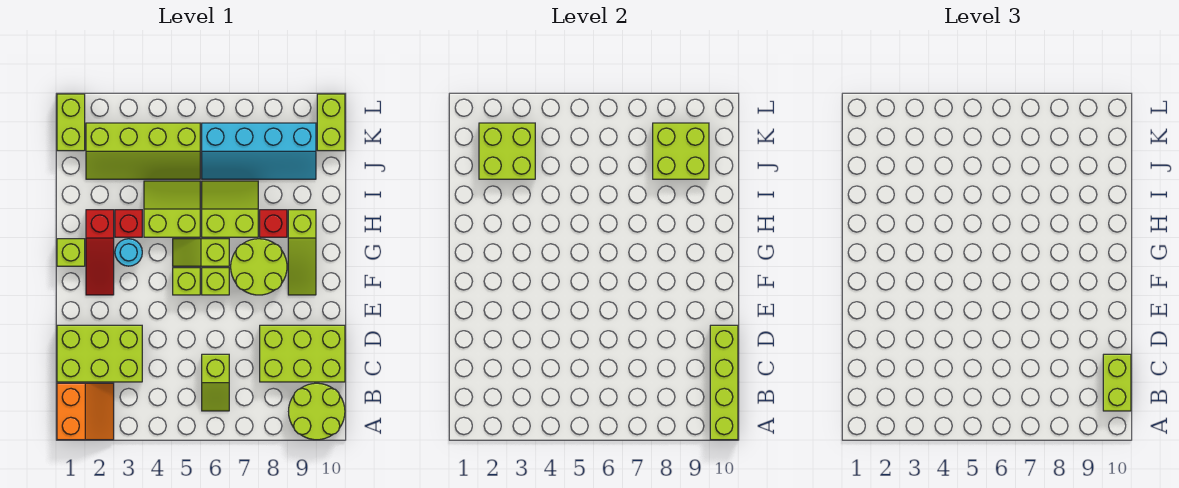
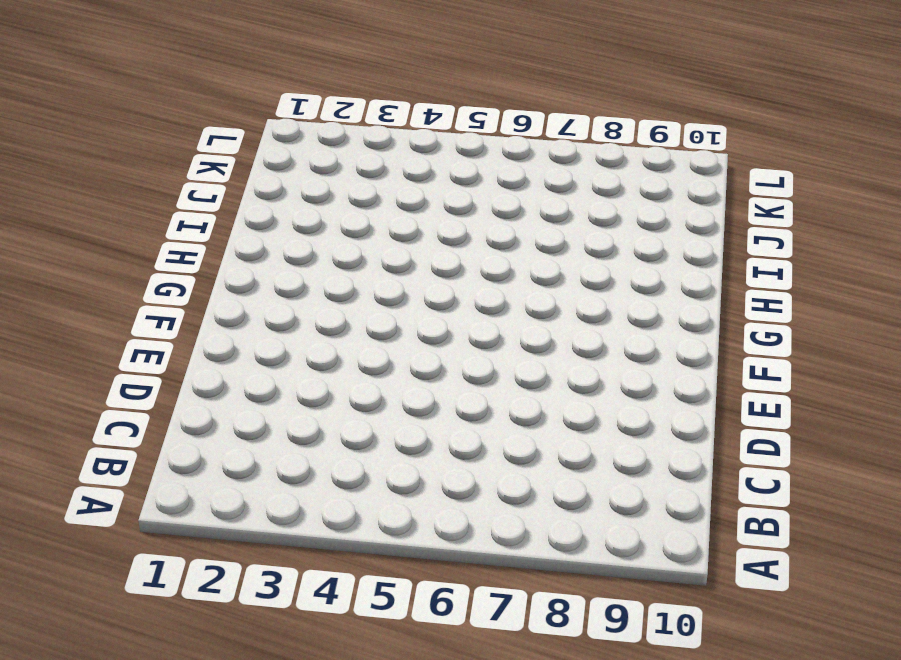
none -> orange 2x2 slope [57,383,114,440]
none -> lime 2x2 round brick [289,383,345,440]
none -> lime 1x2 slope [202,354,229,411]

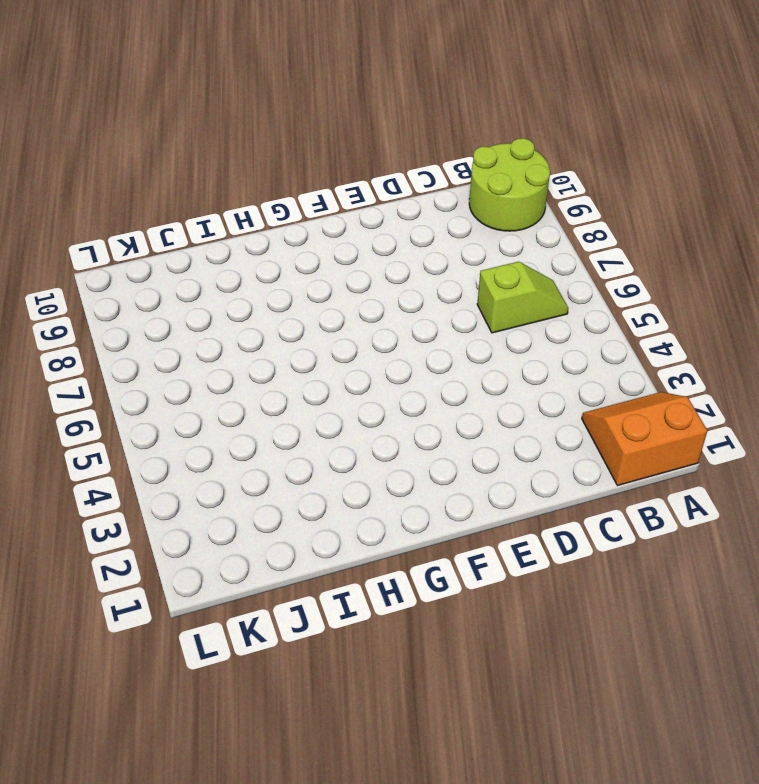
none -> lime 2x3 brick [57,325,142,382]
none -> lime 2x3 brick [260,325,345,382]
none -> red 1x3 slope [86,210,114,295]

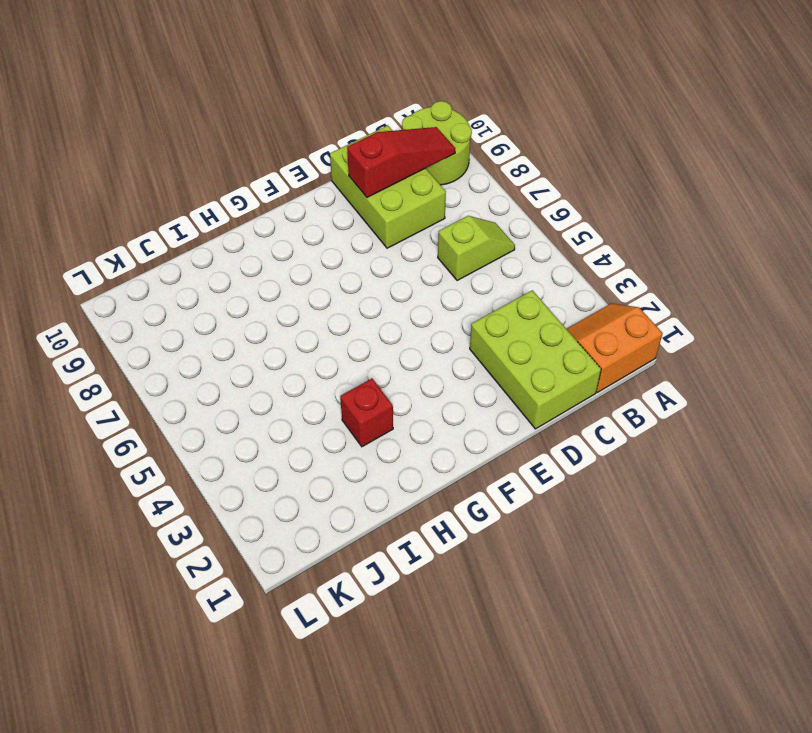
red 1x3 slope [347,127,455,197] -> red 1x3 slope moved to [86,210,114,295]
none -> lime 1x1 brick [173,268,200,295]
none -> lime 1x1 brick [202,268,229,295]
none -> lime 2x2 round brick [231,239,287,295]

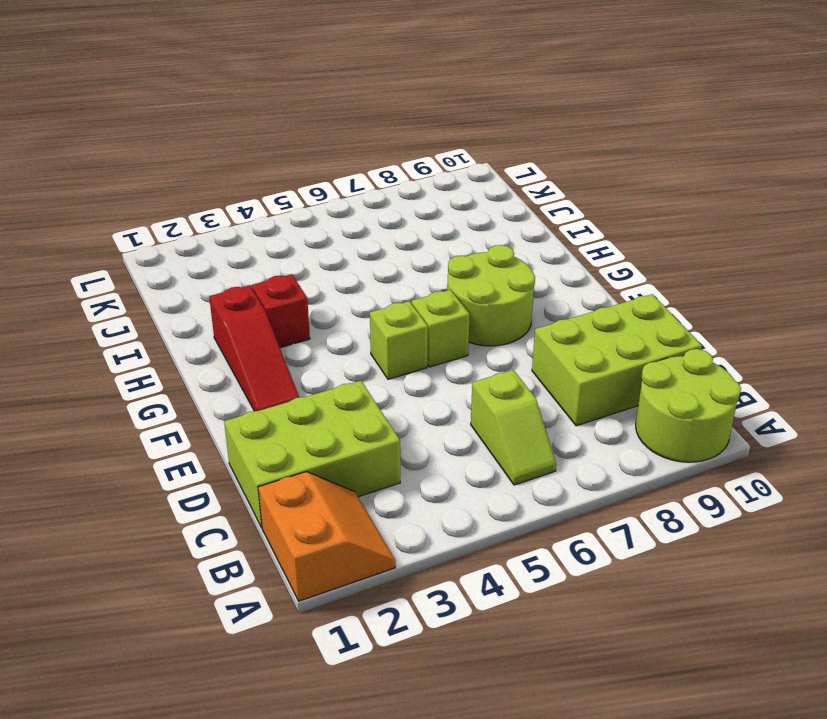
none -> lime 1x3 slope [288,210,316,295]
none -> lime 1x1 brick [57,239,85,266]
none -> cyan 1x1 round brick [115,239,142,266]

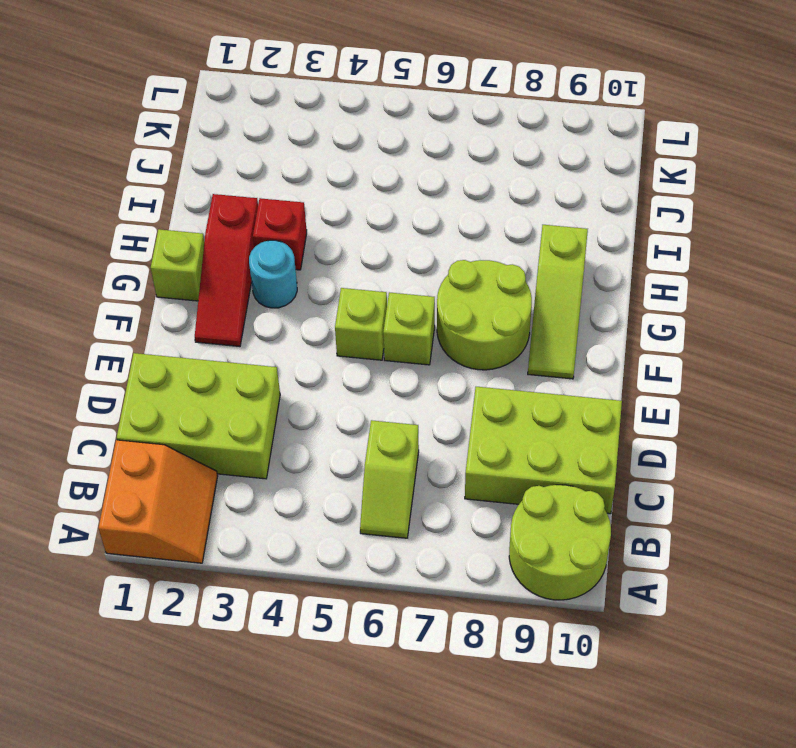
none -> lime 1x2 slope [173,239,229,266]
none -> lime 2x2 slope [144,181,200,237]
none -> lime 2x2 slope [202,181,258,237]

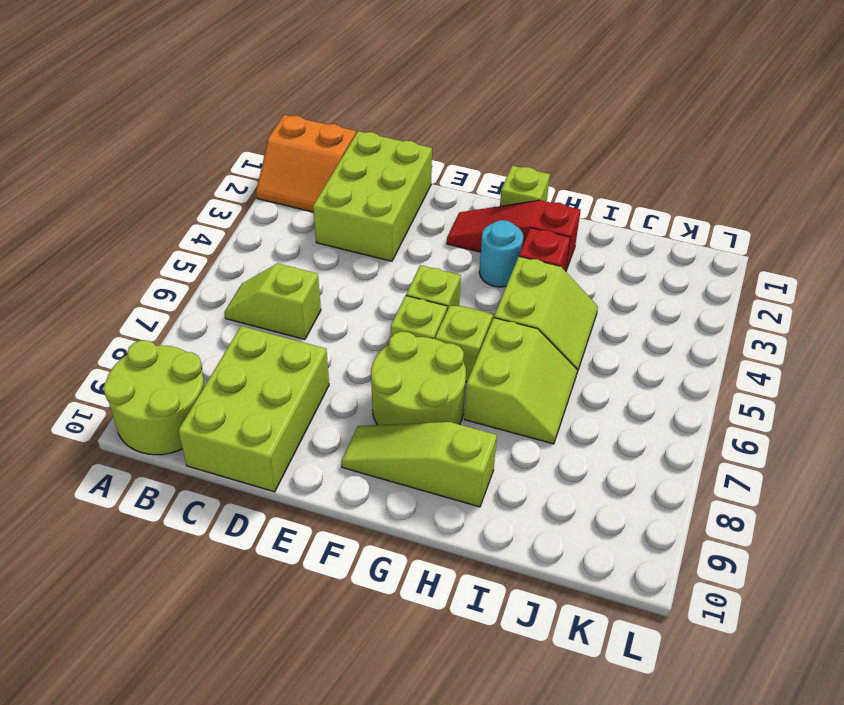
none -> red 1x1 brick [260,210,287,237]
none -> lime 2x4 slope [86,123,200,179]
none -> cyan 2x4 slope [202,123,316,179]

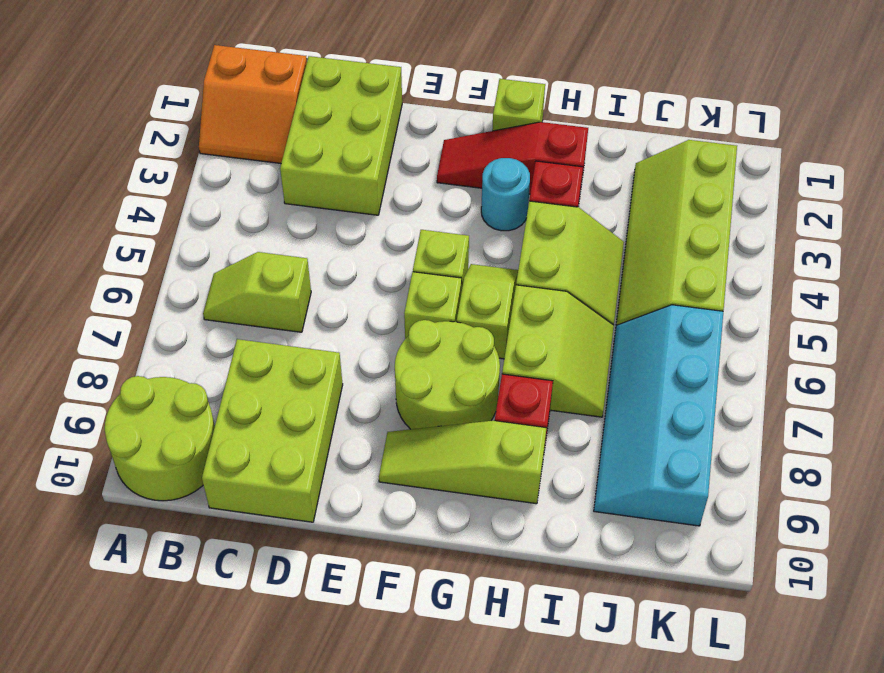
none -> lime 1x2 brick [57,94,85,151]
none -> lime 1x2 brick [317,94,345,151]
none -> lime 1x4 brick [710,325,738,440]

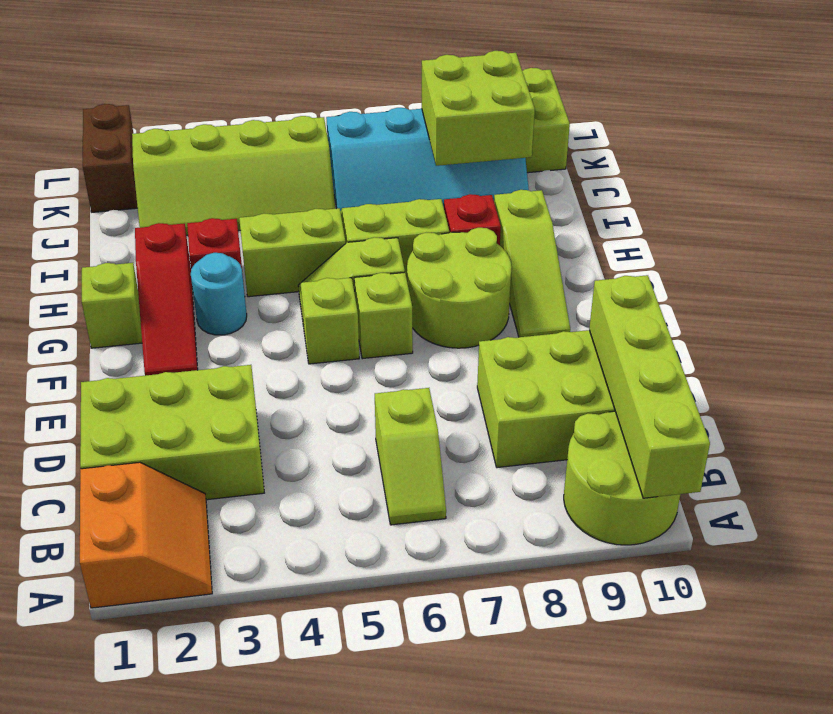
brown 1x2 brick [83,104,138,212] -> lime 1x2 brick [57,94,85,151]
none -> lime 2x2 brick [479,123,535,179]
none -> lime 1x2 brick [1103,354,1131,411]

